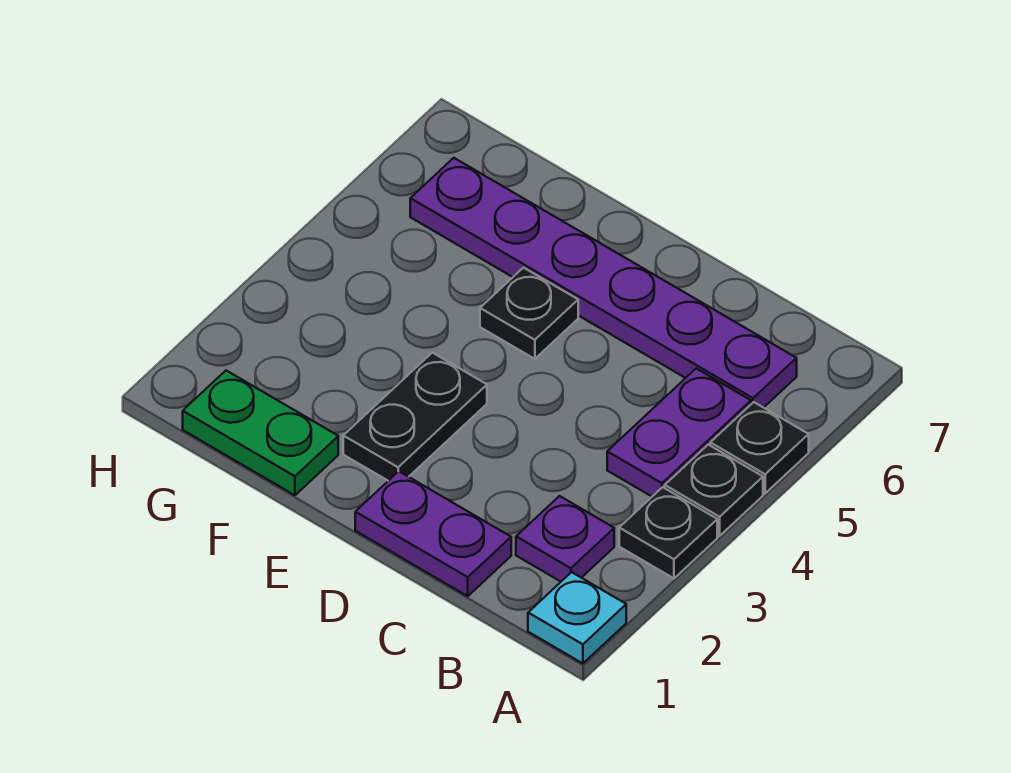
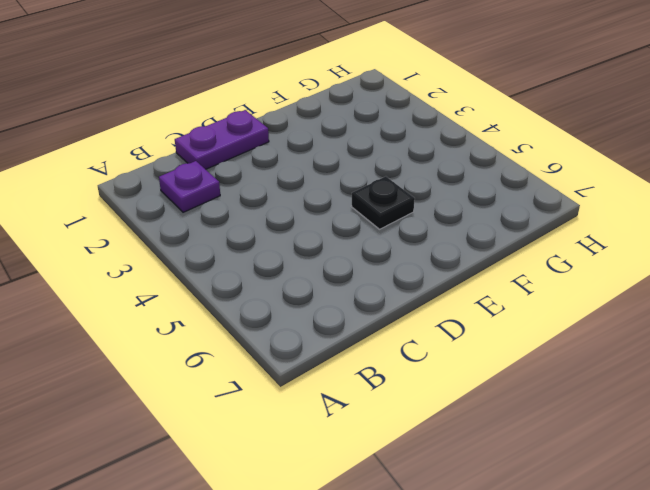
none -> cyan 1x1 plate [528,572,626,663]
none -> black 1x1 plate [619,487,717,578]

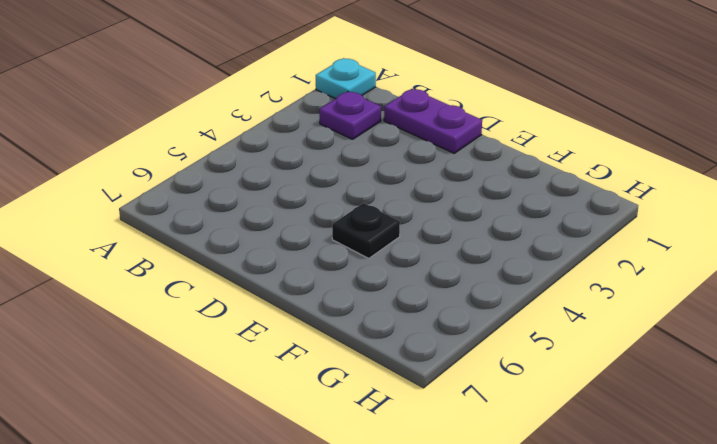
none -> black 1x1 plate [619,487,717,578]
none -> black 1x1 plate [665,445,763,536]

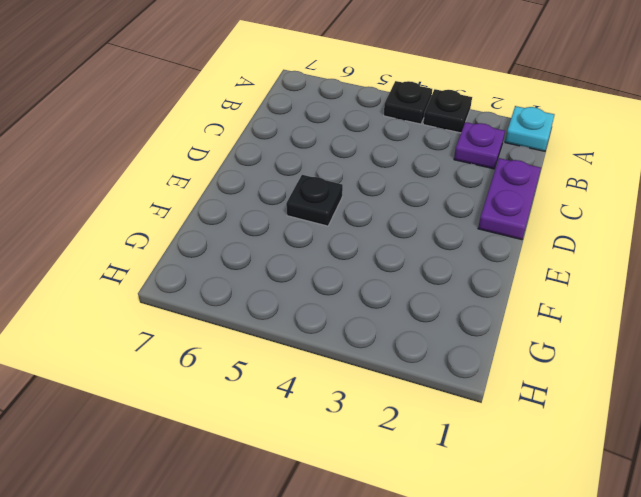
none -> black 1x1 plate [710,402,809,493]
none -> purple 1x2 plate [607,369,751,496]

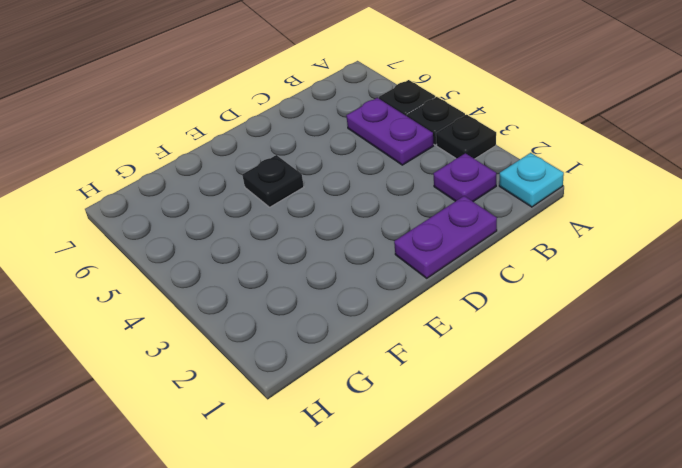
none -> purple 1x6 plate [410,158,797,408]
none -> black 1x2 plate [343,353,487,481]

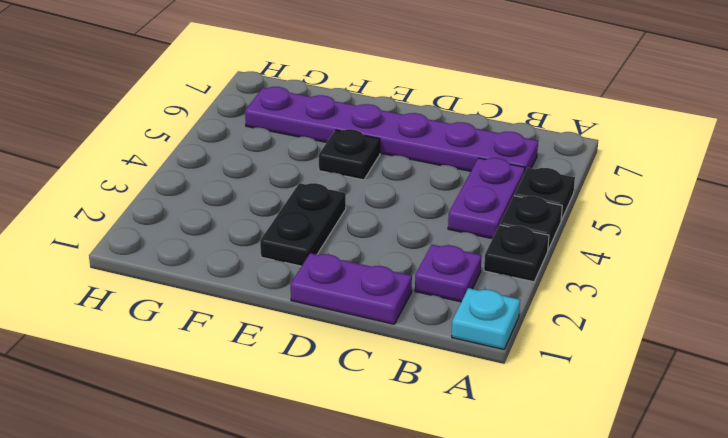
none -> green 1x2 plate [183,371,338,495]

